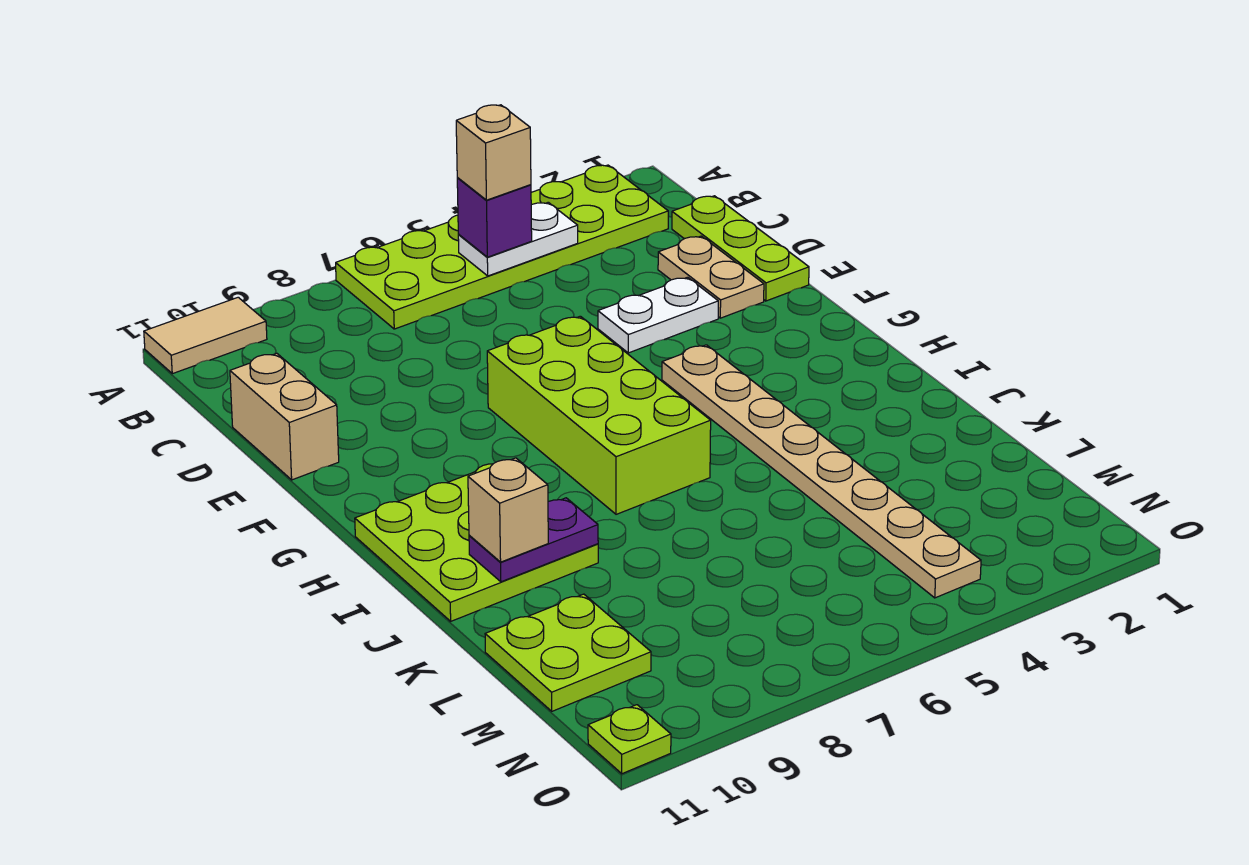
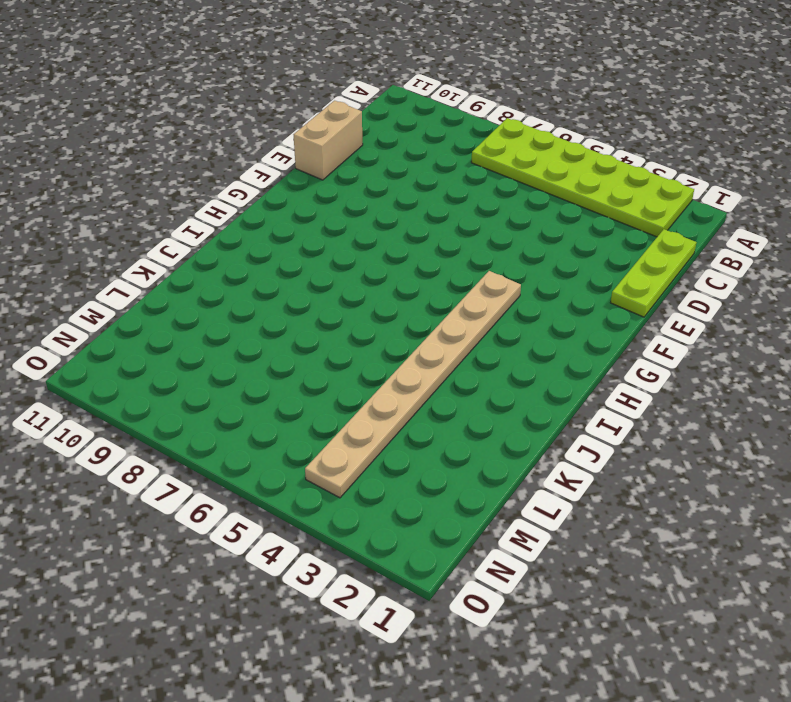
none -> tan 1x2 tile [144,297,267,374]
none -> tan 1x2 plate [658,236,764,318]
none -> white 1x2 plate [598,277,718,353]

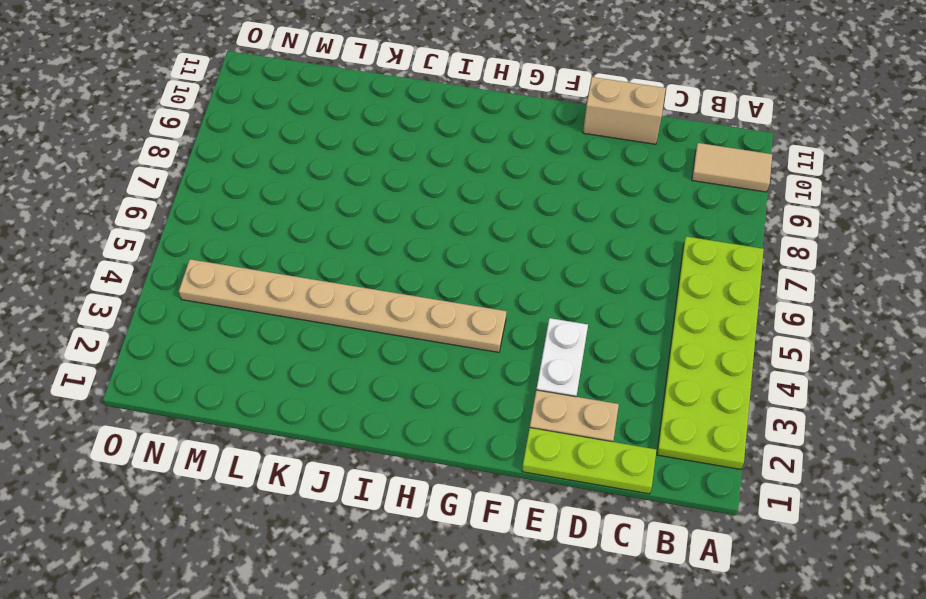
tan 1x2 tile [692,143,772,192] -> tan 1x2 tile turned to [144,297,267,374]
none -> lime 2x4 brick [487,316,711,514]
none -> lime 3x3 plate [355,464,598,621]
none -> lime 2x2 plate [485,594,651,711]

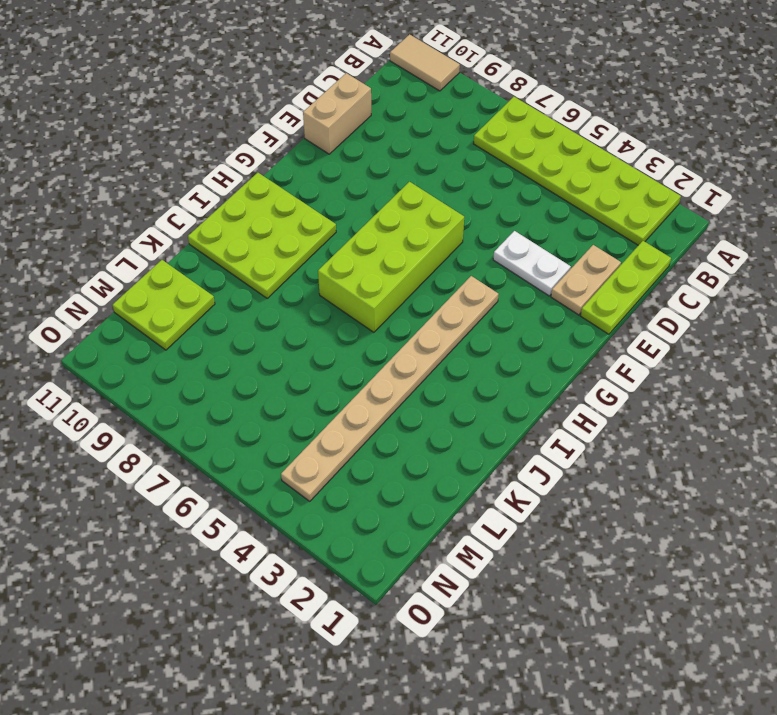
none -> lime 1x1 plate [588,705,671,774]
none -> white 1x2 plate [458,202,578,276]
none -> purple 1x2 plate [469,498,598,582]

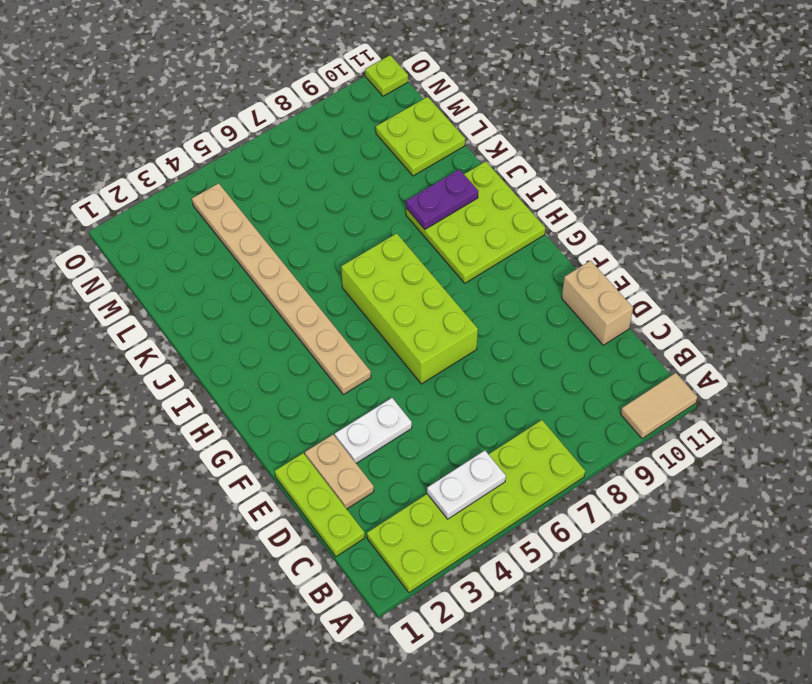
none -> purple 1x1 brick [457,178,532,257]
none -> tan 1x1 brick [468,458,548,562]
none -> tan 1x1 brick [456,105,531,200]

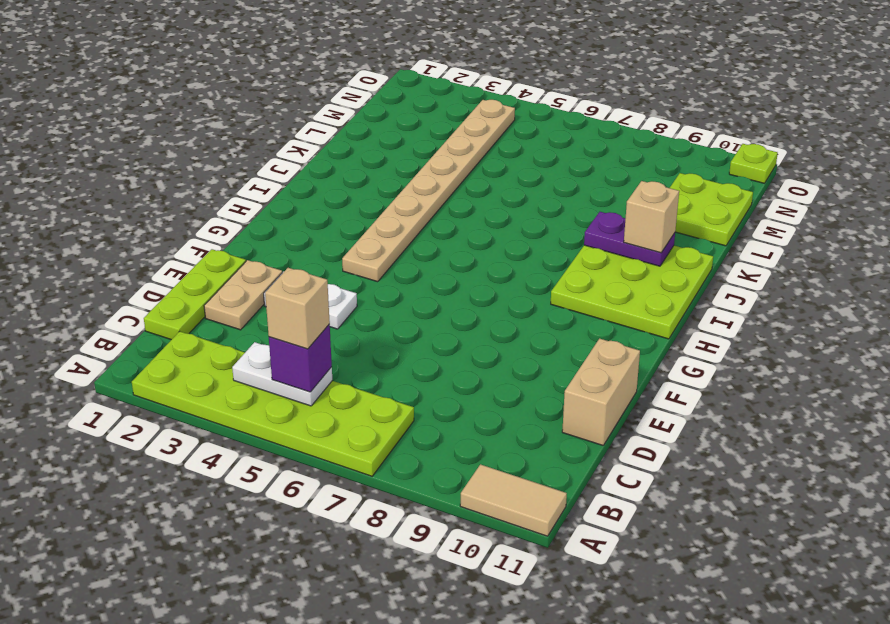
none -> lime 2x4 brick [487,316,711,514]

